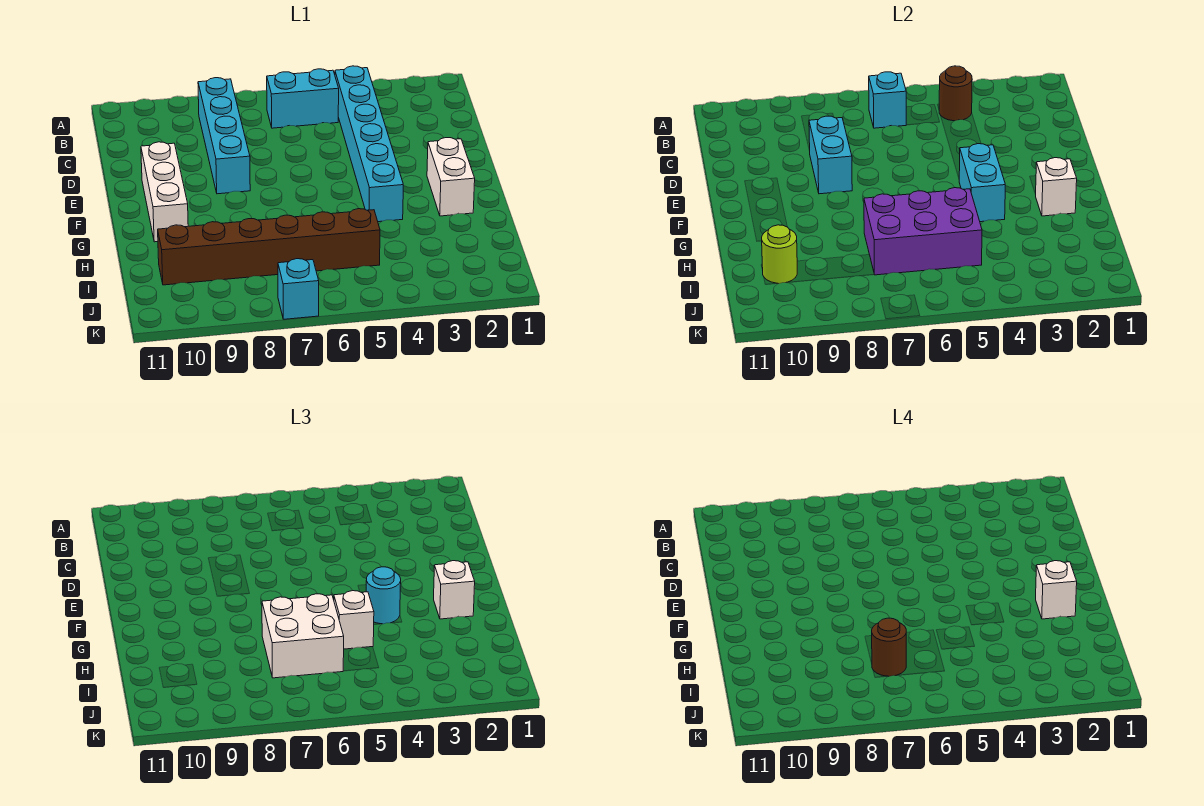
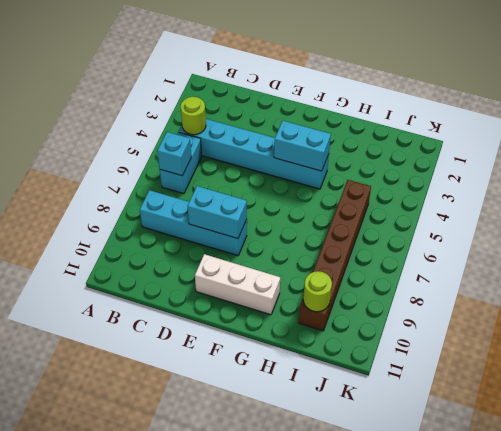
lime 1x1 round brick [181,97,206,135] -> brown 1x1 round brick [939,66,972,121]
none -> white 1x2 brick [427,138,475,216]
none -> cyan 1x1 brick [278,259,319,319]
none -> white 1x1 brick [1036,158,1077,216]

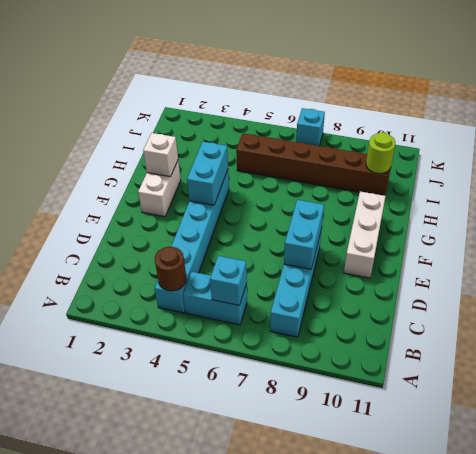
none -> purple 2x3 brick [864,188,982,275]
none -> white 1x1 brick [434,561,475,619]
none -> cyan 1x1 round brick [366,567,401,624]

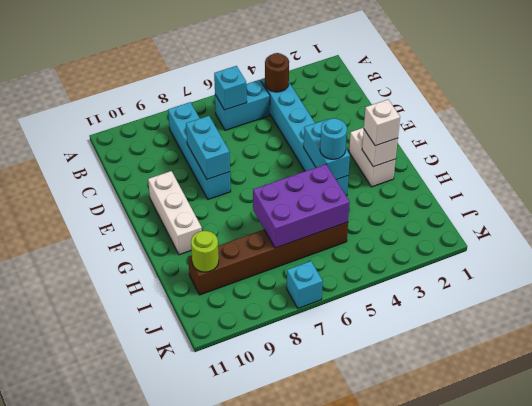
none -> white 1x1 brick [334,591,374,649]
none -> white 2x2 brick [262,594,344,678]
none -> white 1x1 brick [1036,561,1077,619]

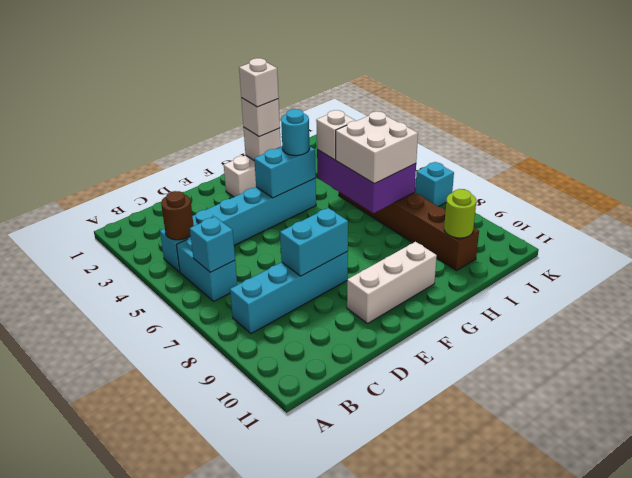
none -> brown 1x1 round brick [872,618,906,676]

